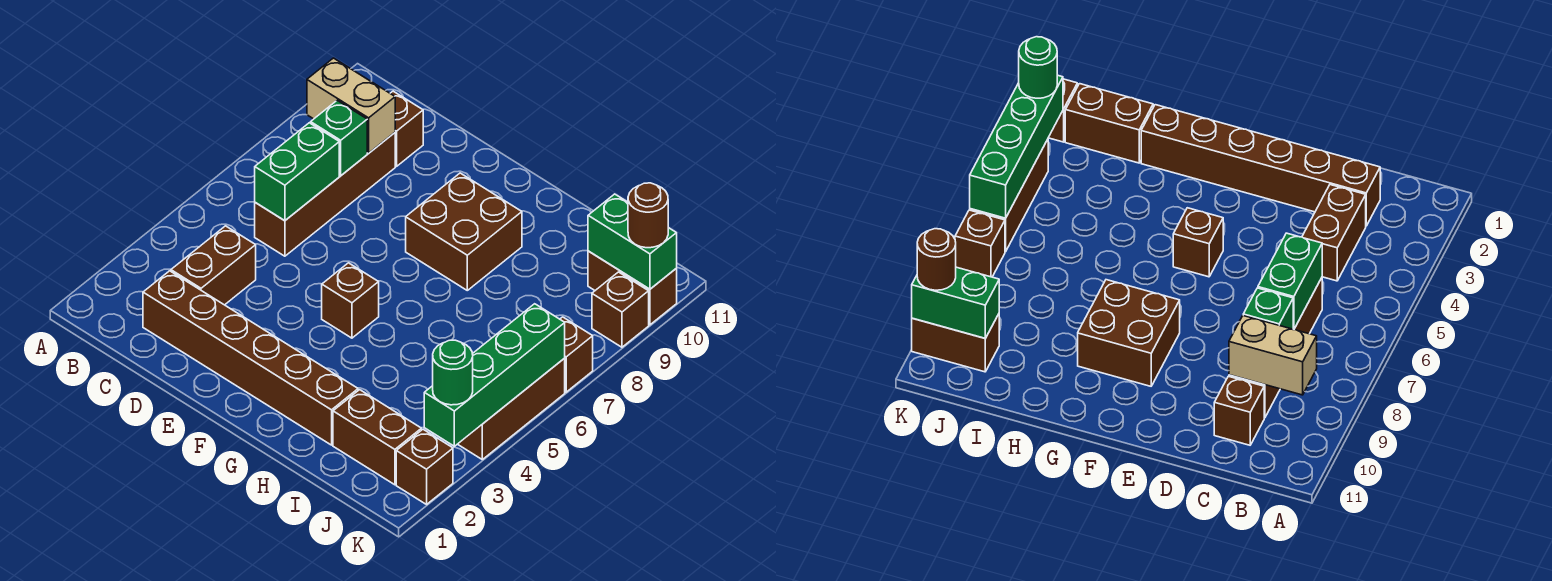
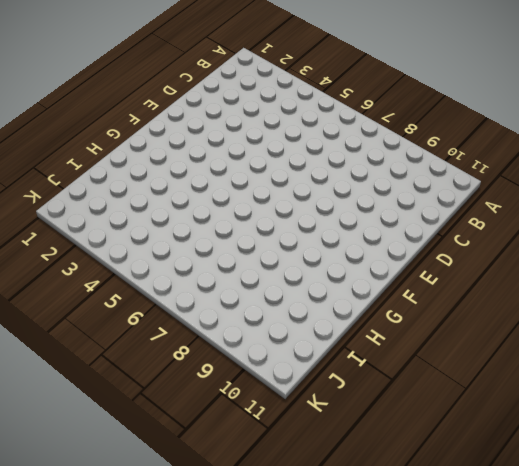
none -> brown 1x6 brick [143,271,358,445]
none -> brown 1x2 brick [171,226,256,305]
none -> brown 1x4 brick [255,133,395,256]

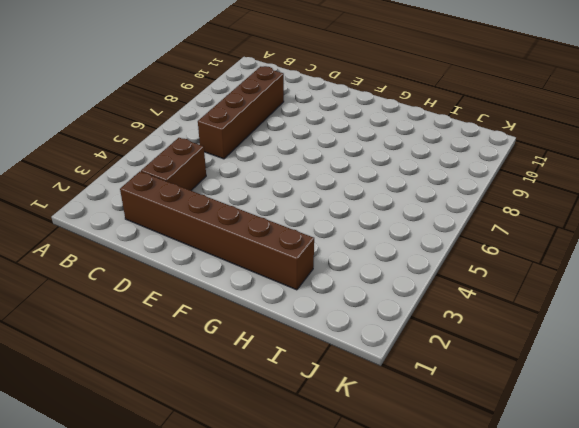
none -> brown 1x1 brick [390,91,423,166]
none -> brown 1x1 brick [322,263,379,338]
none -> brown 2x2 brick [406,173,522,290]

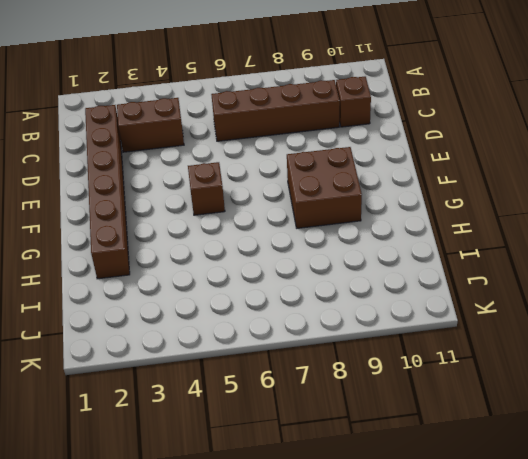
none -> brown 1x2 brick [333,390,421,485]
none -> brown 1x2 brick [588,251,677,325]
none -> brown 1x1 brick [396,429,453,504]

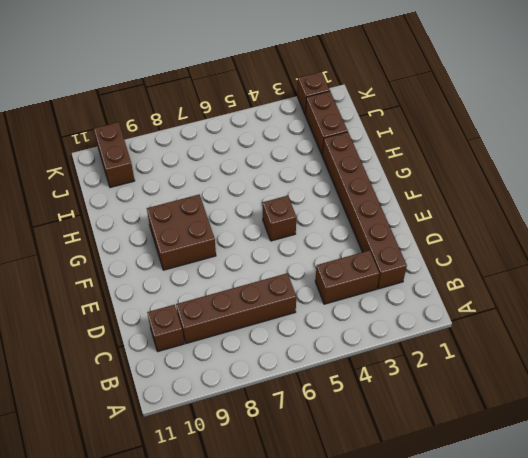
none -> brown 1x3 brick [458,358,565,459]
none -> brown 1x1 brick [560,317,593,392]
none -> brown 1x1 brick [592,272,649,347]

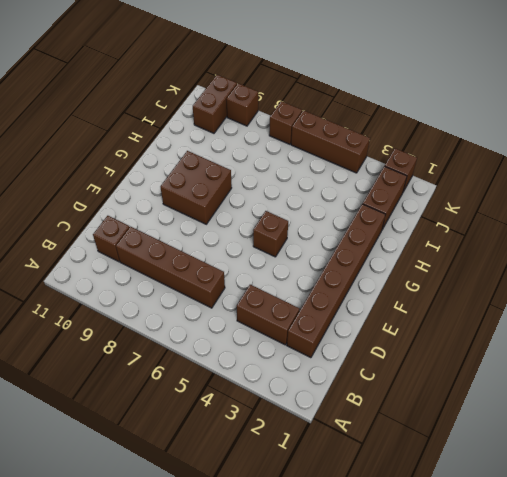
none -> tan 1x2 brick [307,58,395,153]
none -> green 1x2 brick [255,123,339,221]
none -> green 1x1 brick [311,100,367,175]

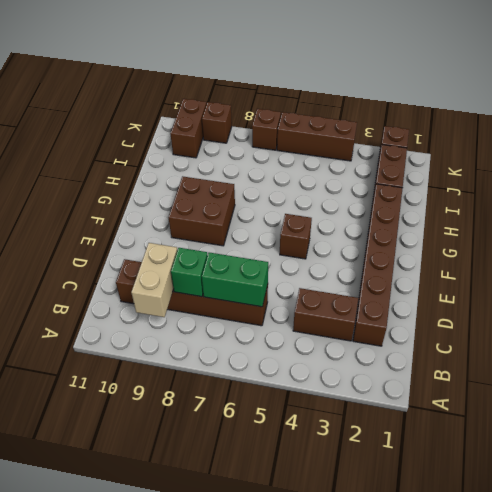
none -> green 1x2 brick [588,194,677,289]
none -> green 1x4 brick [424,304,565,446]
none -> green 1x1 round brick [433,340,473,405]

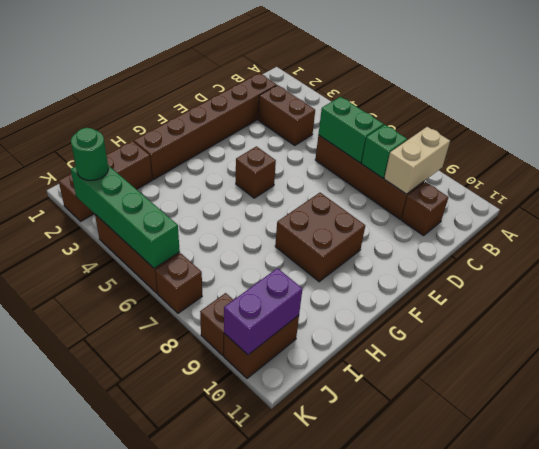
purple 1x2 brick [224,268,302,355] -> green 1x2 brick [588,194,677,289]
none -> brown 1x1 round brick [628,183,668,248]

